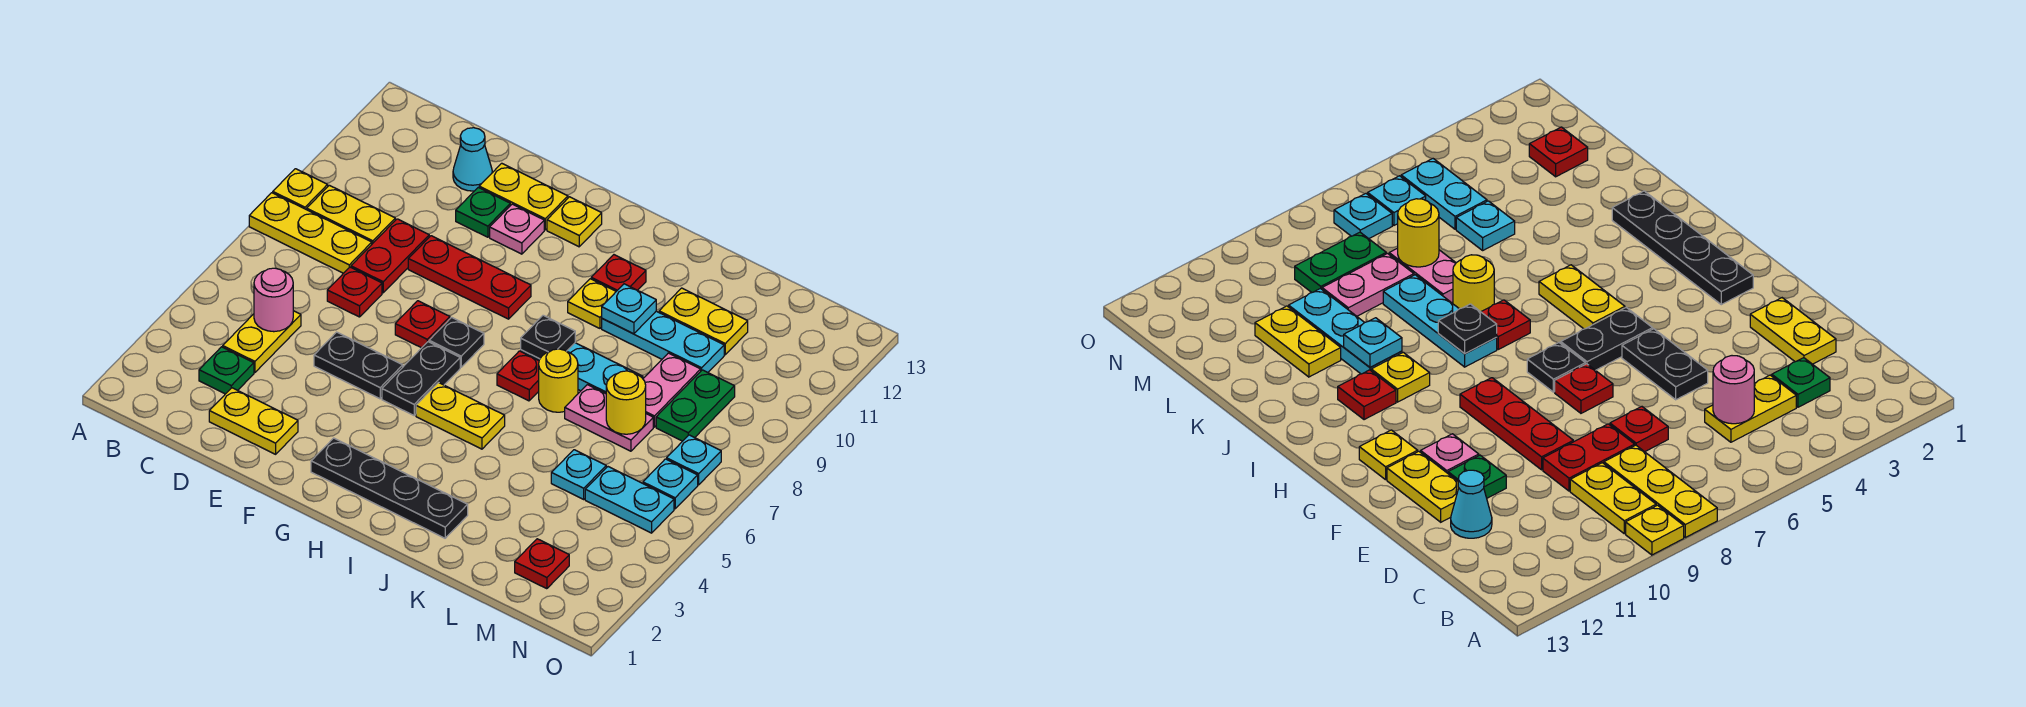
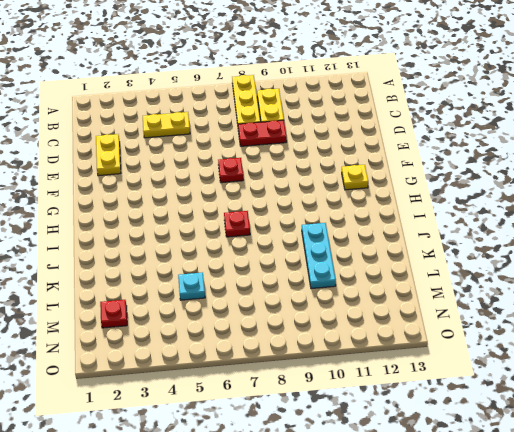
none -> yellow 1x1 plate [273,169,328,210]
none -> green 1x1 plate [199,347,254,394]
none -> red 1x1 plate [327,267,382,317]
none -> cyan 1x1 cone [453,128,492,191]

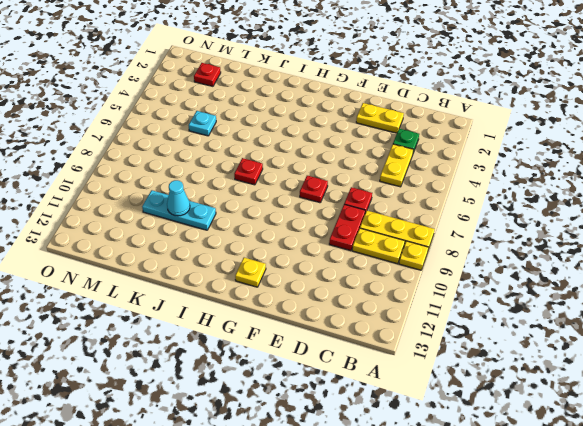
cyan 1x1 cone [167,180,190,216] -> cyan 1x1 cone moved to [453,128,492,191]
none -> black 1x2 plate [314,332,403,399]
none -> red 1x3 plate [408,236,531,319]
none -> green 1x1 plate [456,187,510,237]
none -> yellow 1x2 plate [479,163,568,230]

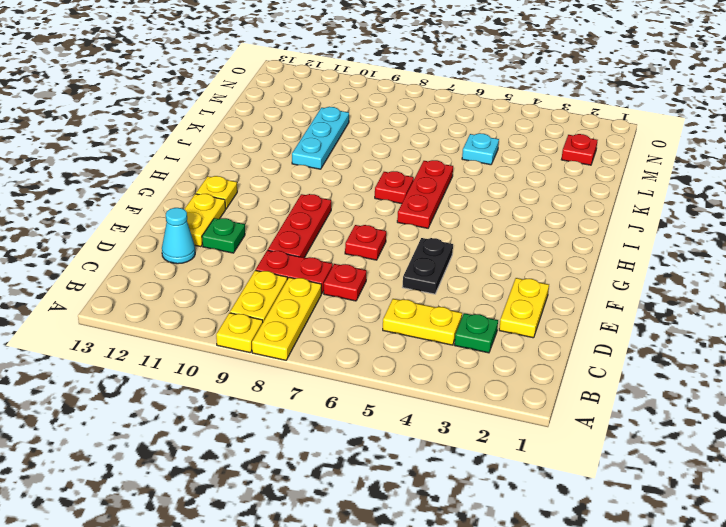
red 1x3 plate [397,160,453,228] -> none
none -> pink 1x1 plate [490,204,544,254]
none -> black 1x4 plate [311,438,468,538]
none -> black 1x2 plate [382,342,460,415]
none -> black 1x1 plate [429,317,484,367]

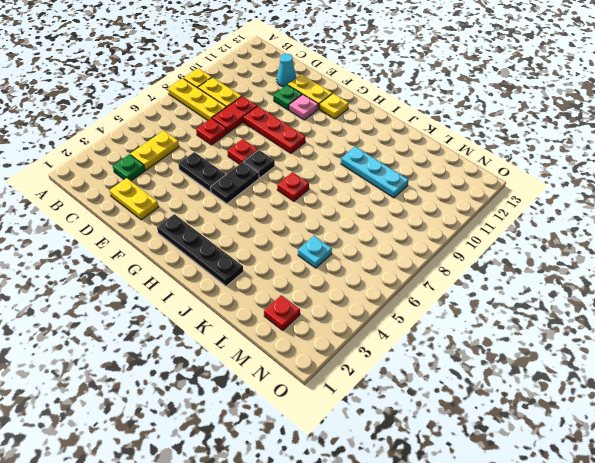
none -> yellow 1x2 plate [416,383,505,449]
none -> cyan 1x3 plate [521,343,643,394]
none -> yellow 1x1 plate [568,279,616,328]
none -> red 1x1 plate [591,255,646,291]

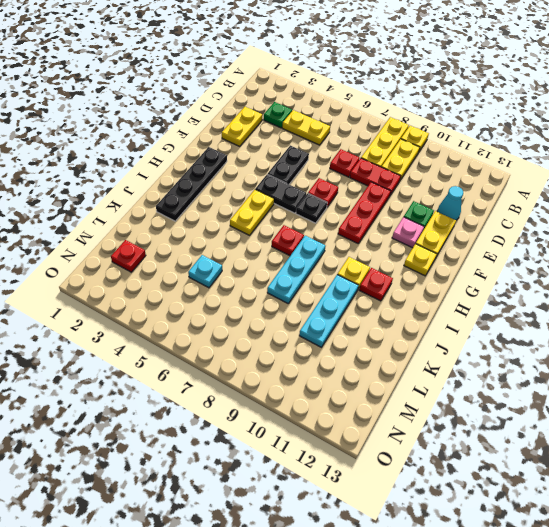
none -> yellow 1x1 round brick [539,349,578,412]
none -> pink 1x2 plate [565,385,653,451]
none -> yellow 1x2 plate [659,288,748,355]
none -> pink 1x2 plate [643,353,701,427]

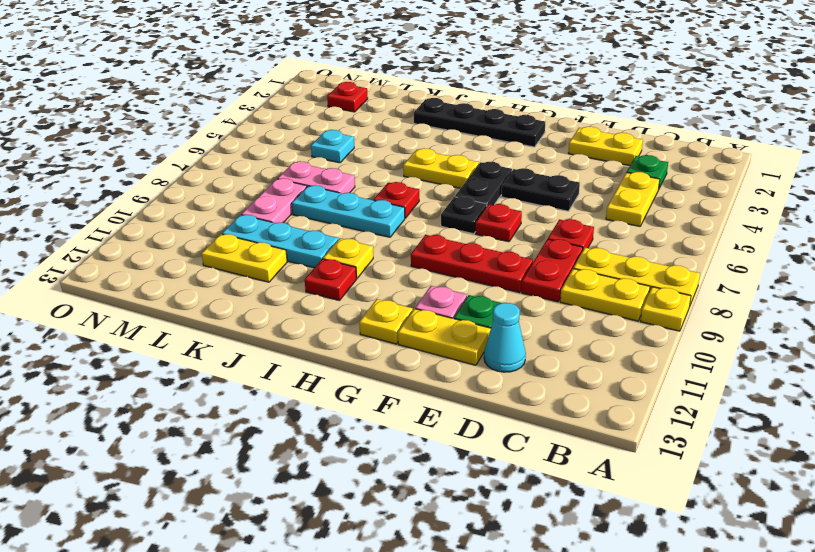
none -> yellow 1x1 round brick [539,349,578,412]
none -> cyan 1x2 plate [585,467,674,533]
none -> green 1x2 plate [656,370,735,441]
none -> cyan 1x1 plate [643,459,698,509]

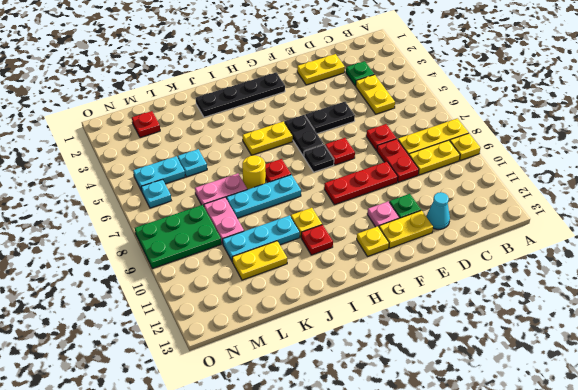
green 2x3 plate [135,205,221,269] -> green 1x2 plate [656,370,735,441]
none -> cyan 1x1 plate [667,435,721,485]
none -> pink 1x1 round brick [254,268,293,332]
none -> black 1x1 plate [521,315,575,359]
none -> cyan 1x1 plate [602,284,656,334]

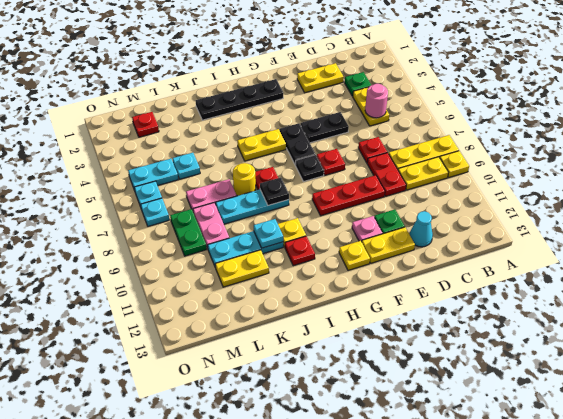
none -> yellow 1x1 round brick [606,371,646,434]

